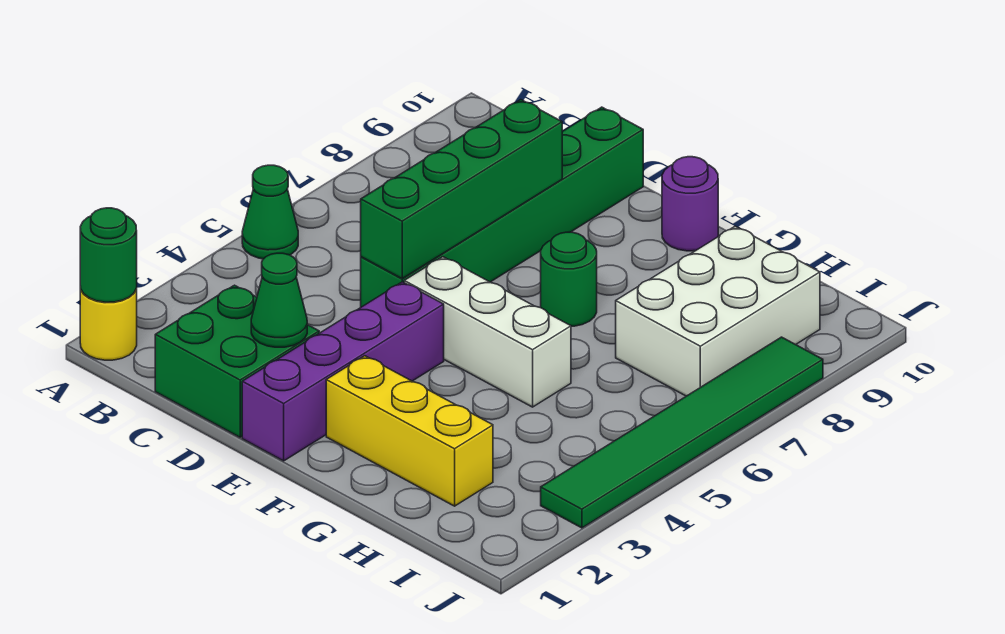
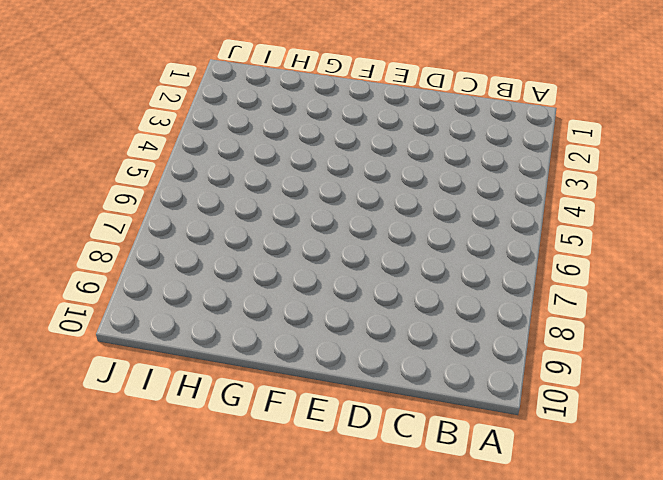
none -> yellow 1x1 round brick [80,287,137,360]
none -> green 1x1 cone [242,165,298,259]
none -> green 2x2 brick [155,285,319,437]

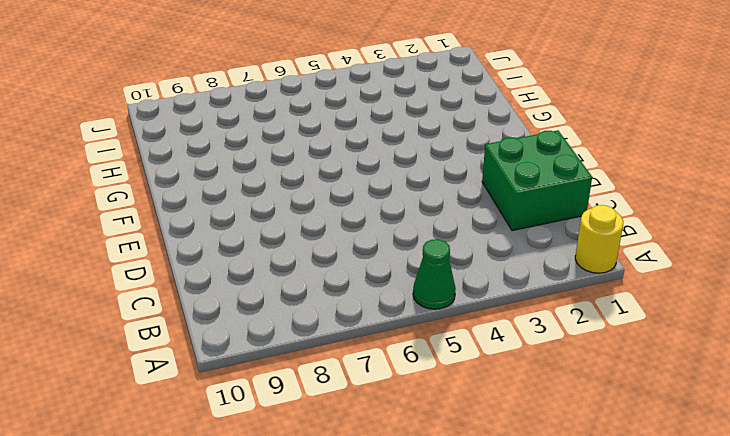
none -> green 1x6 brick [361,107,643,307]
none -> purple 1x4 brick [242,282,444,461]
none -> white 1x3 brick [404,257,571,407]

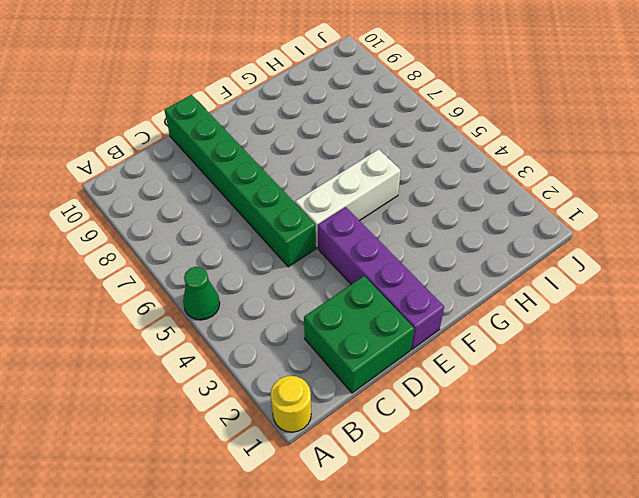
none -> yellow 1x3 brick [326,356,493,506]
none -> green 1x1 round brick [541,232,597,326]
none -> purple 1x1 round brick [662,157,718,251]

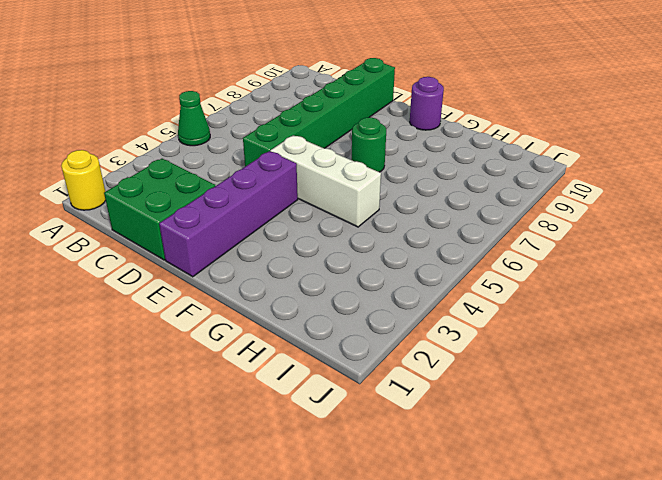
none -> yellow 1x3 brick [326,356,493,506]
none -> white 2x3 brick [616,226,820,396]
none -> green 1x6 tile [541,337,823,528]

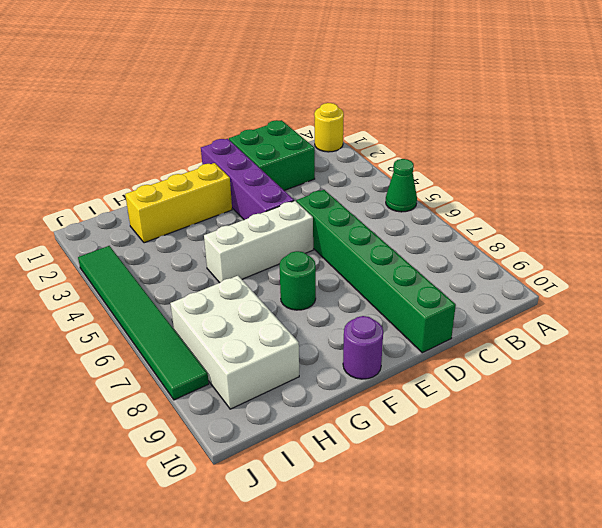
none -> green 1x1 round brick [80,208,137,302]
none -> green 1x1 cone [251,253,308,347]
none -> green 1x4 brick [361,100,562,278]

